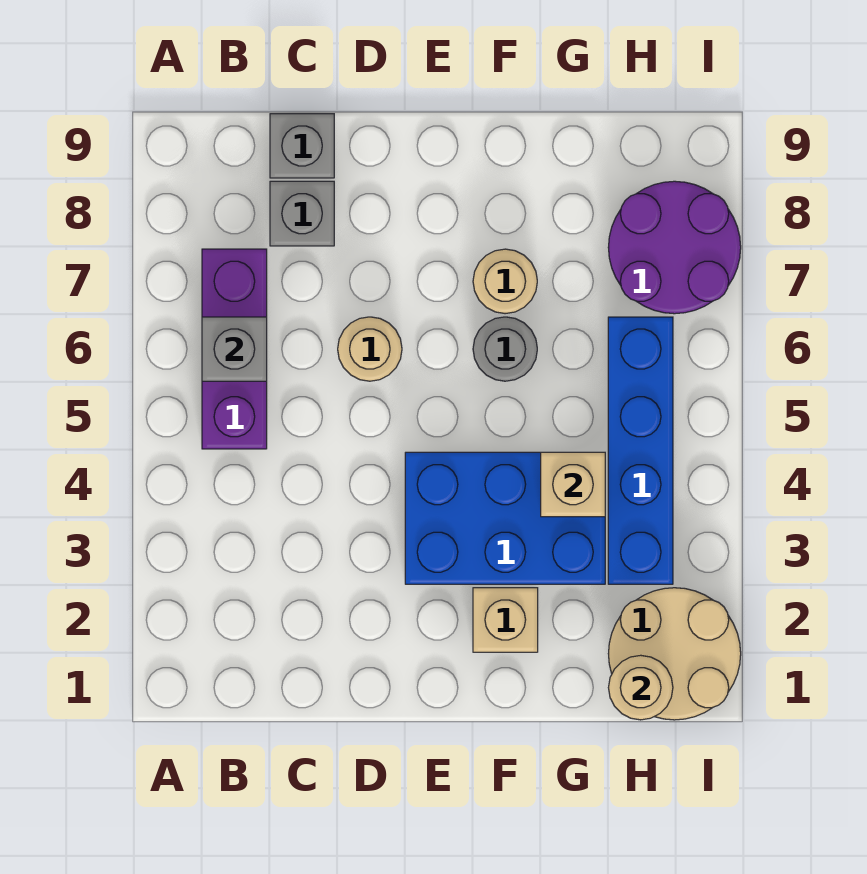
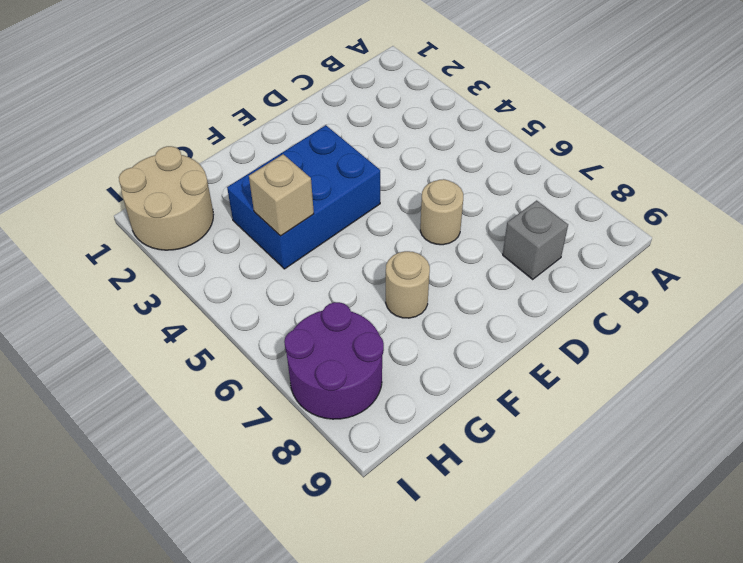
none -> purple 1x3 brick [202,249,267,449]
none -> grey 1x1 brick [270,114,334,178]
none -> tan 1x1 brick [473,588,538,652]

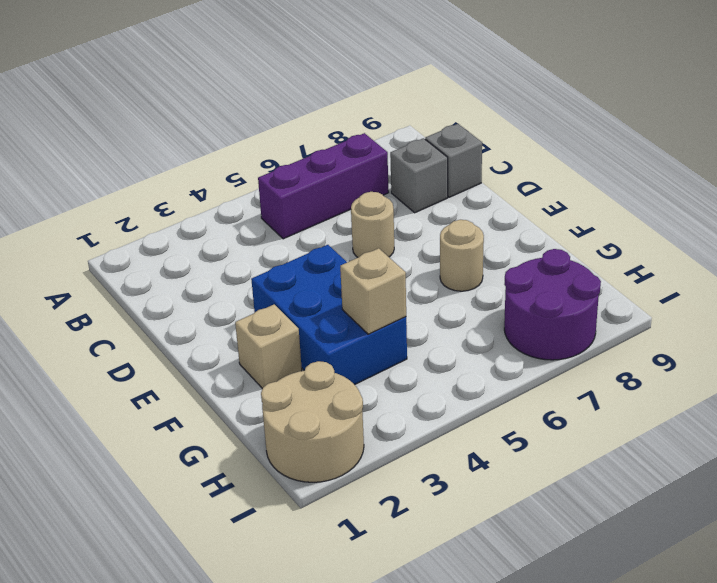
none -> grey 1x1 round brick [473,317,537,381]
none -> blue 1x4 brick [608,317,673,584]
none -> grey 1x1 brick [202,317,267,381]

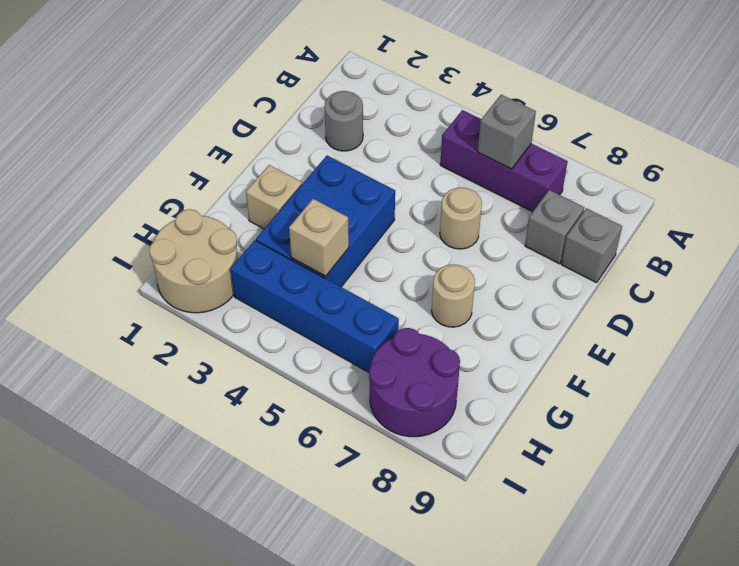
grey 1x1 round brick [324,91,363,151] -> grey 1x1 round brick moved to [473,317,537,381]
none -> tan 1x1 round brick [608,655,673,720]

